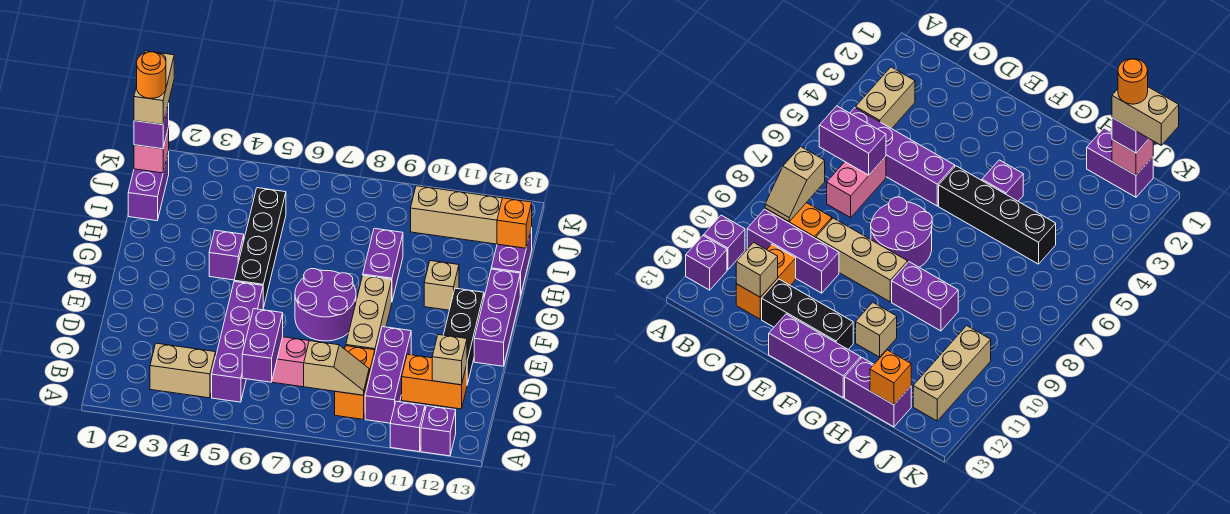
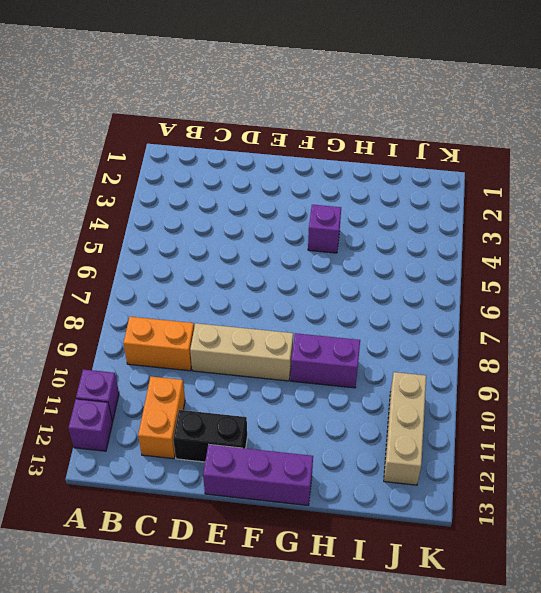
black 1x2 brick [173,410,247,462] -> black 1x3 brick [444,288,484,384]
none -> tan 1x2 brick [150,343,216,398]
none -> purple 1x4 brick [212,282,263,402]
none -> purple 1x3 brick [365,327,411,423]

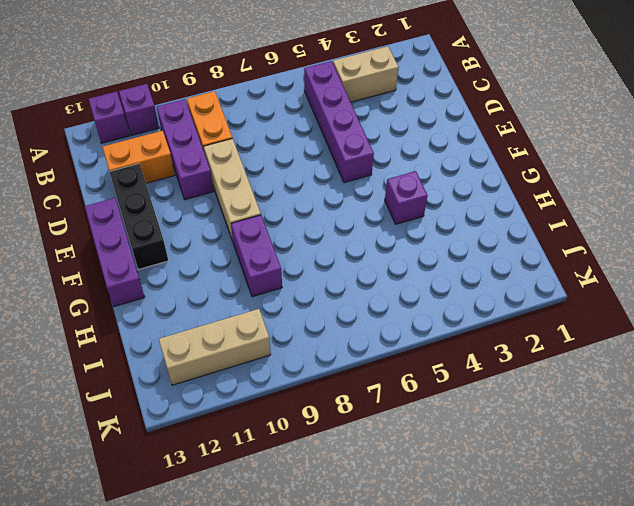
none -> pink 1x2 brick [272,337,309,387]
none -> purple 2x2 round brick [295,269,356,341]
none -> black 1x4 brick [234,188,286,308]

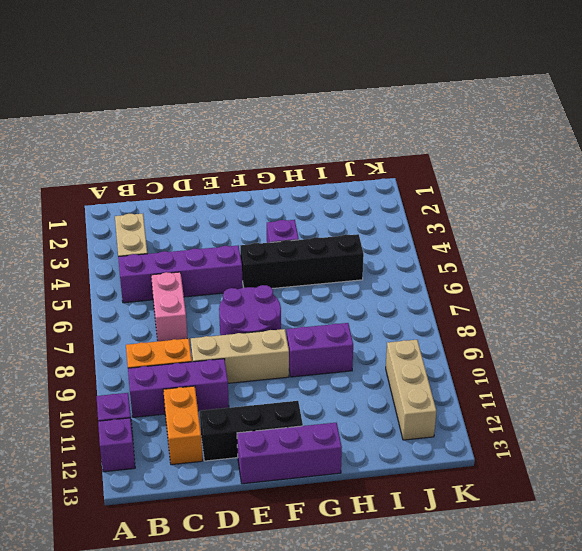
none -> tan 1x1 brick [424,261,459,310]
none -> purple 1x2 brick [491,227,532,296]
none -> purple 1x2 brick [128,152,169,221]

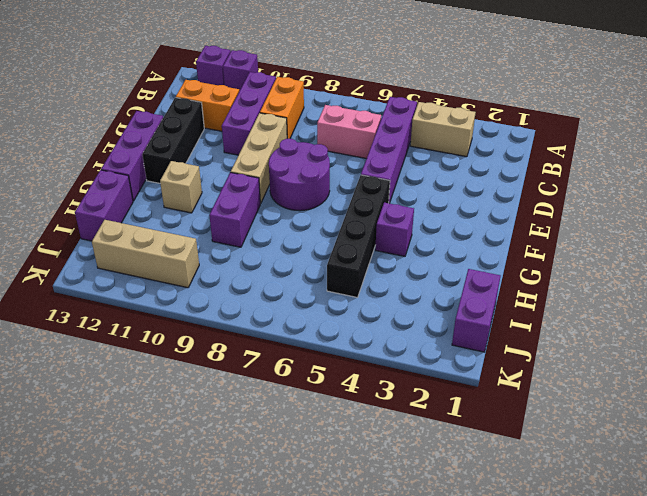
none -> purple 1x2 brick [242,309,283,382]
none -> tan 1x2 slope [304,341,369,395]
none -> tan 1x1 brick [432,335,467,385]

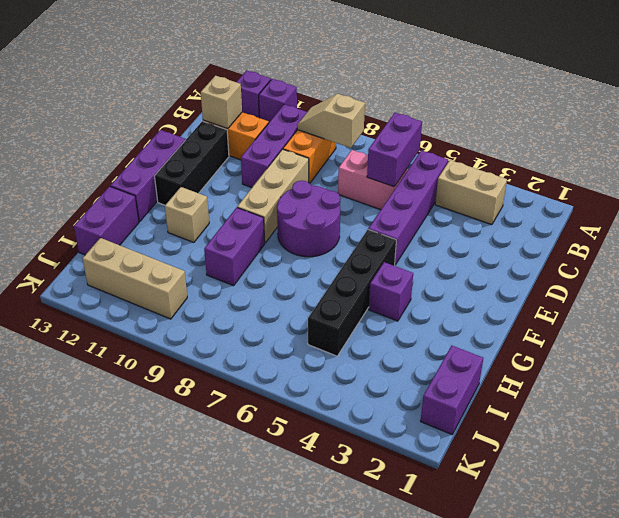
none -> orange 1x1 brick [497,198,532,248]
none -> pink 1x1 brick [134,128,169,173]
none -> purple 1x1 brick [134,103,169,149]

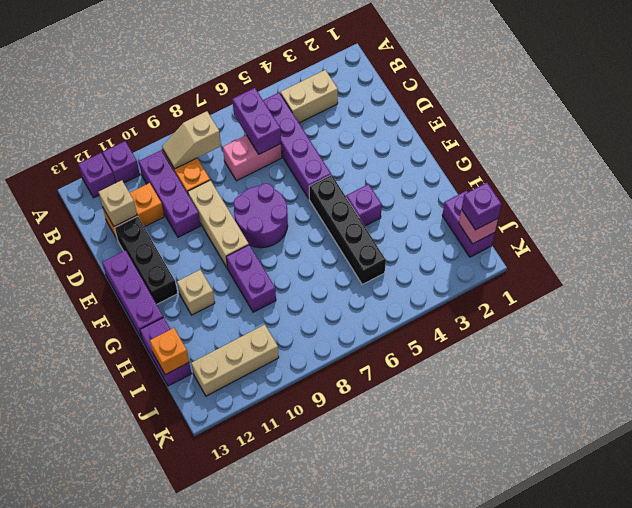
none -> tan 1x2 brick [134,51,174,125]
none -> orange 1x1 round brick [137,52,166,98]

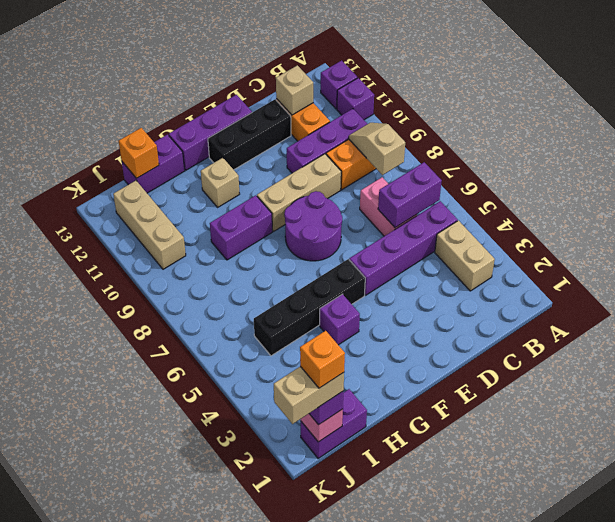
orange 1x1 brick [300,331,345,388] -> orange 1x1 round brick [137,52,166,98]

